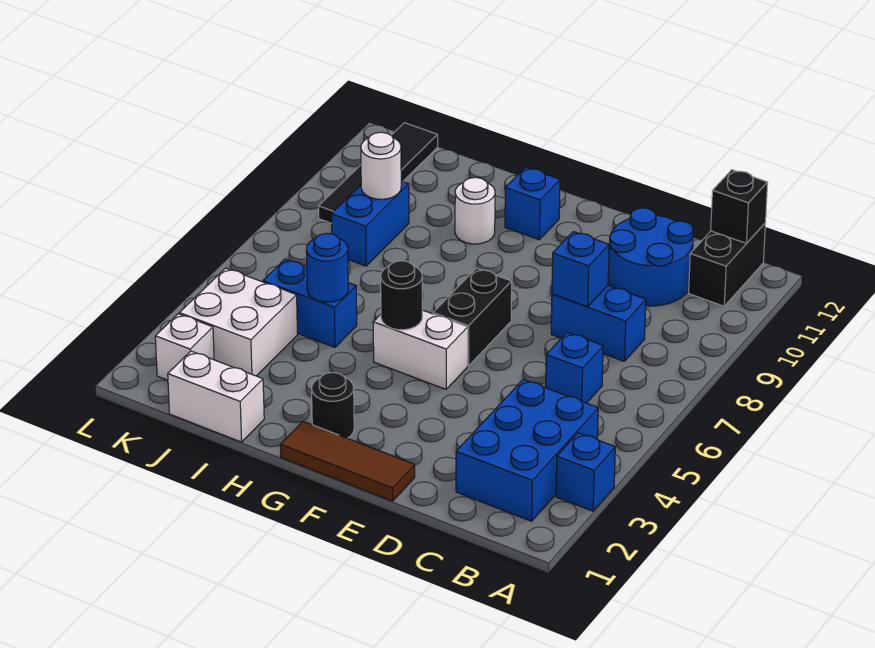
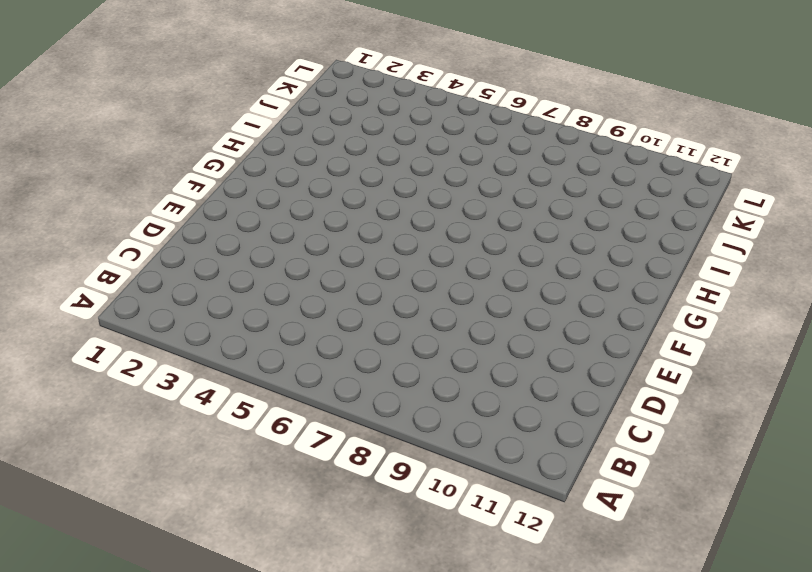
none -> blue 1x1 brick [556,433,615,511]
none -> blue 2x3 brick [456,380,598,521]
none -> black 1x2 brick [689,224,765,306]

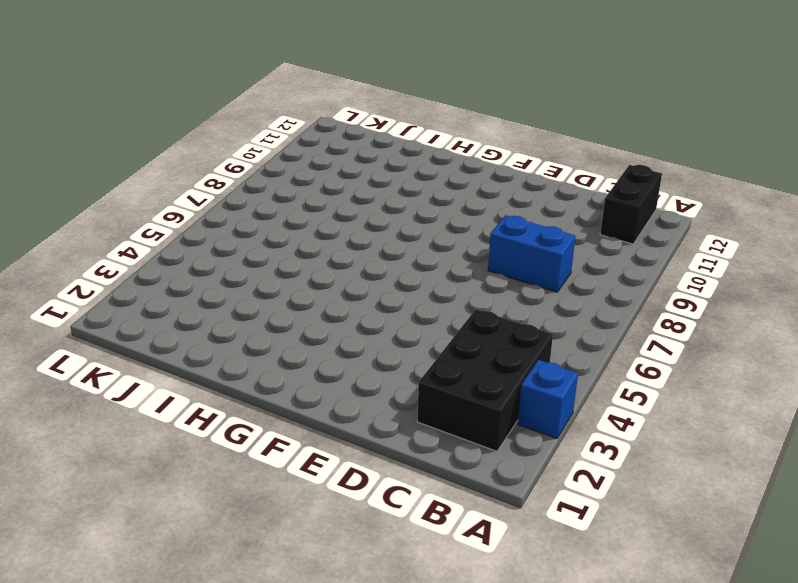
black 2x3 brick [417,309,553,451] -> blue 2x3 brick [456,380,598,521]
none -> blue 1x1 brick [546,332,603,403]
none -> blue 2x2 round brick [609,208,693,306]
none -> brown 1x3 tile [280,421,415,501]

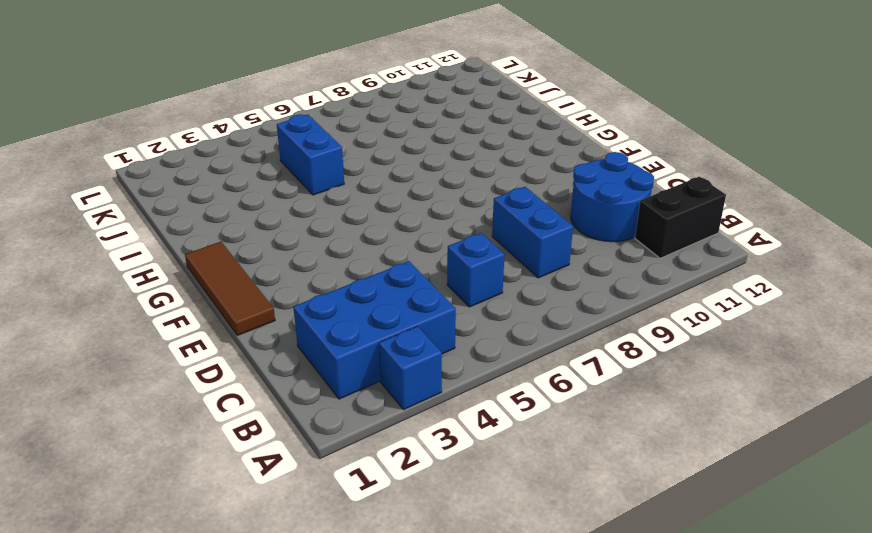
none -> white 1x2 brick [373,310,468,389]
none -> black 1x2 brick [433,268,512,366]
none -> black 1x1 round brick [312,372,354,438]

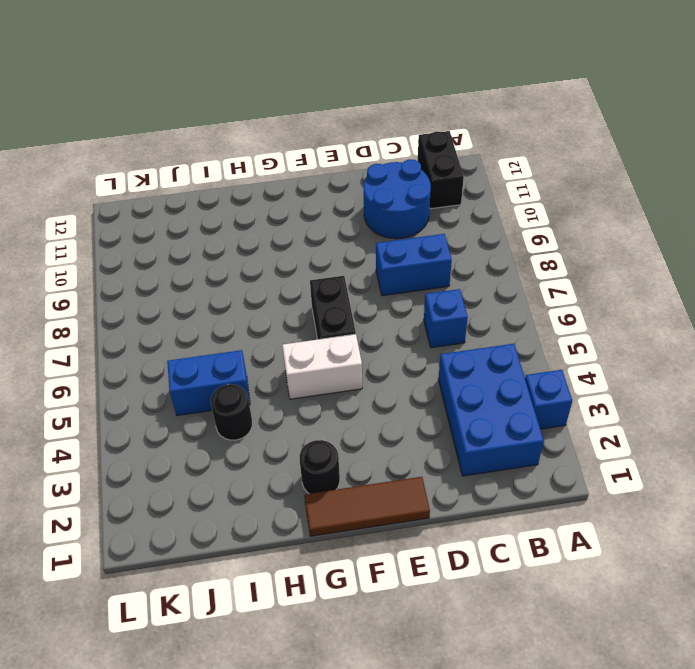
black 1x1 round brick [210,384,252,440] -> black 1x1 round brick moved to [381,261,422,330]
none -> blue 1x1 brick [505,167,560,240]
none -> white 1x1 round brick [455,177,495,244]
none -> white 1x2 brick [168,351,264,442]

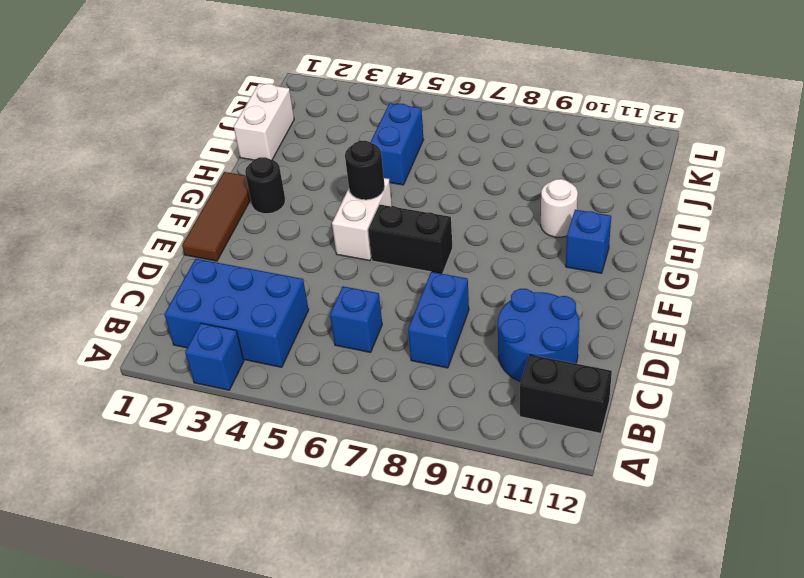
none -> white 2x2 brick [179,268,297,376]
none -> blue 1x2 brick [331,181,409,266]
none -> white 1x1 brick [155,314,214,380]

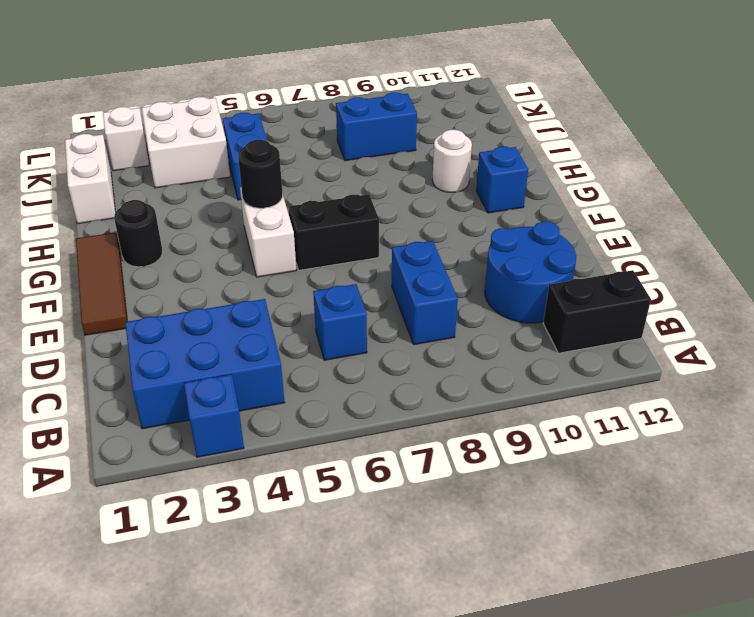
none -> black 1x4 tile [319,123,438,223]
none -> black 1x1 brick [711,170,768,243]
none -> blue 1x1 brick [552,232,609,307]

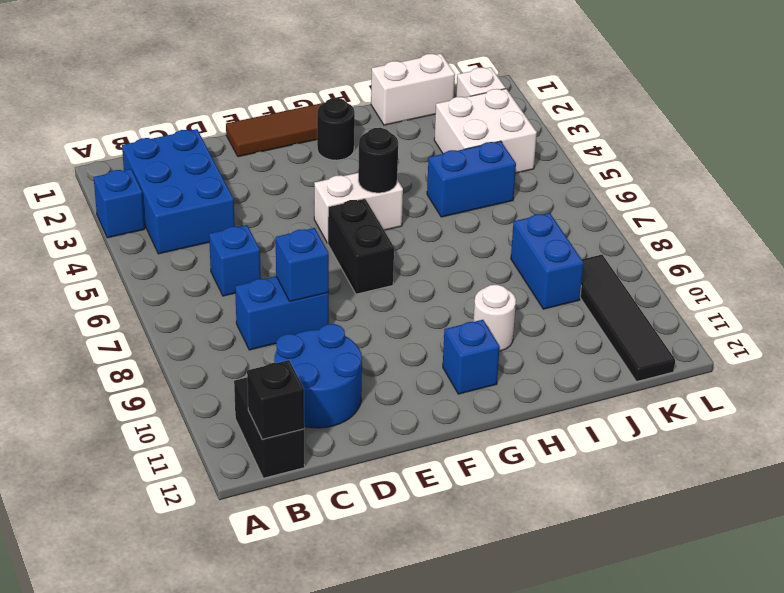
none -> blue 1x1 round brick [306,233,348,302]
none -> white 1x1 round brick [361,132,401,199]

